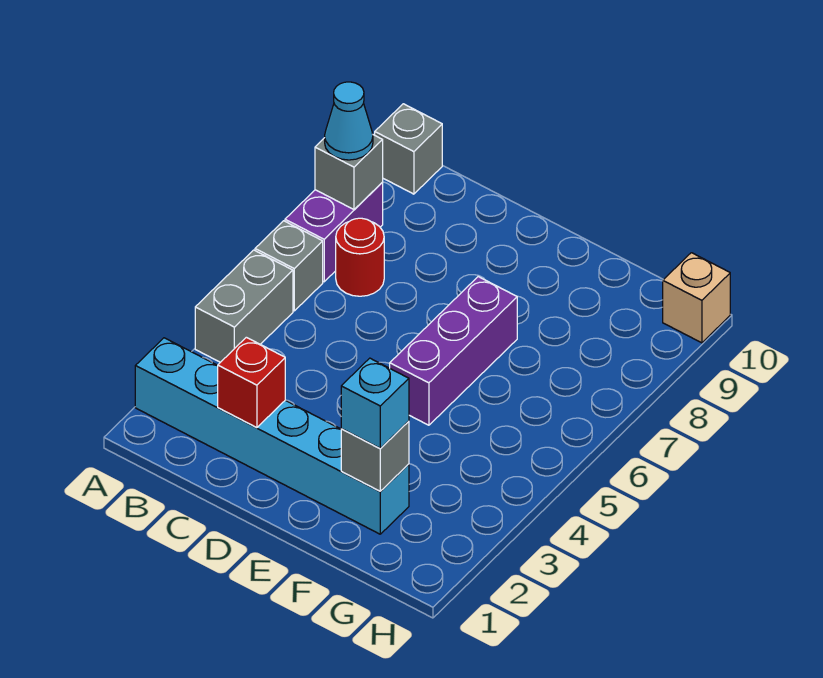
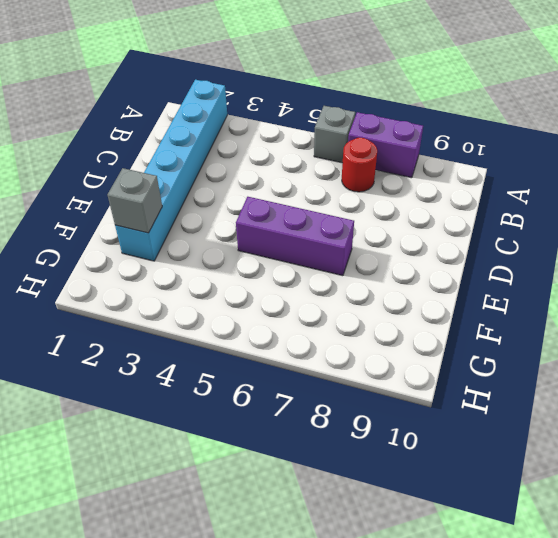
none -> grey 1x2 brick [195,250,293,362]
none -> grey 1x1 brick [375,104,442,194]
none -> tan 1x1 brick [663,253,730,343]

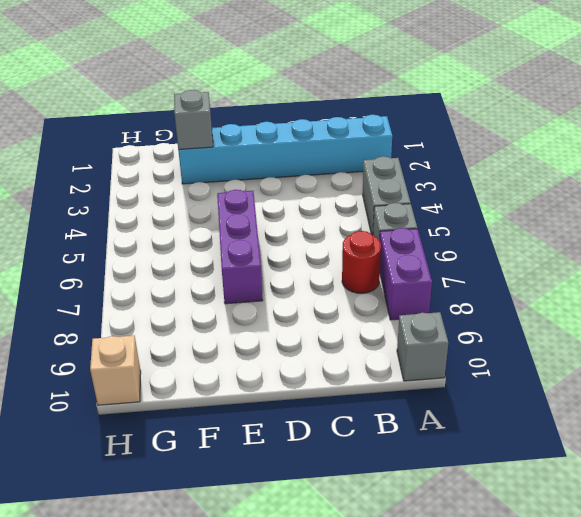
none -> grey 1x1 brick [315,135,383,209]
none -> red 1x1 brick [218,337,285,428]
none -> cyan 1x1 cone [325,82,373,160]

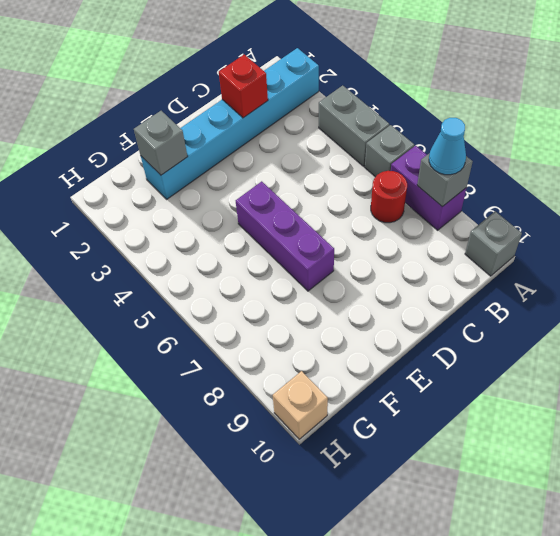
none -> cyan 1x1 brick [341,358,409,449]

